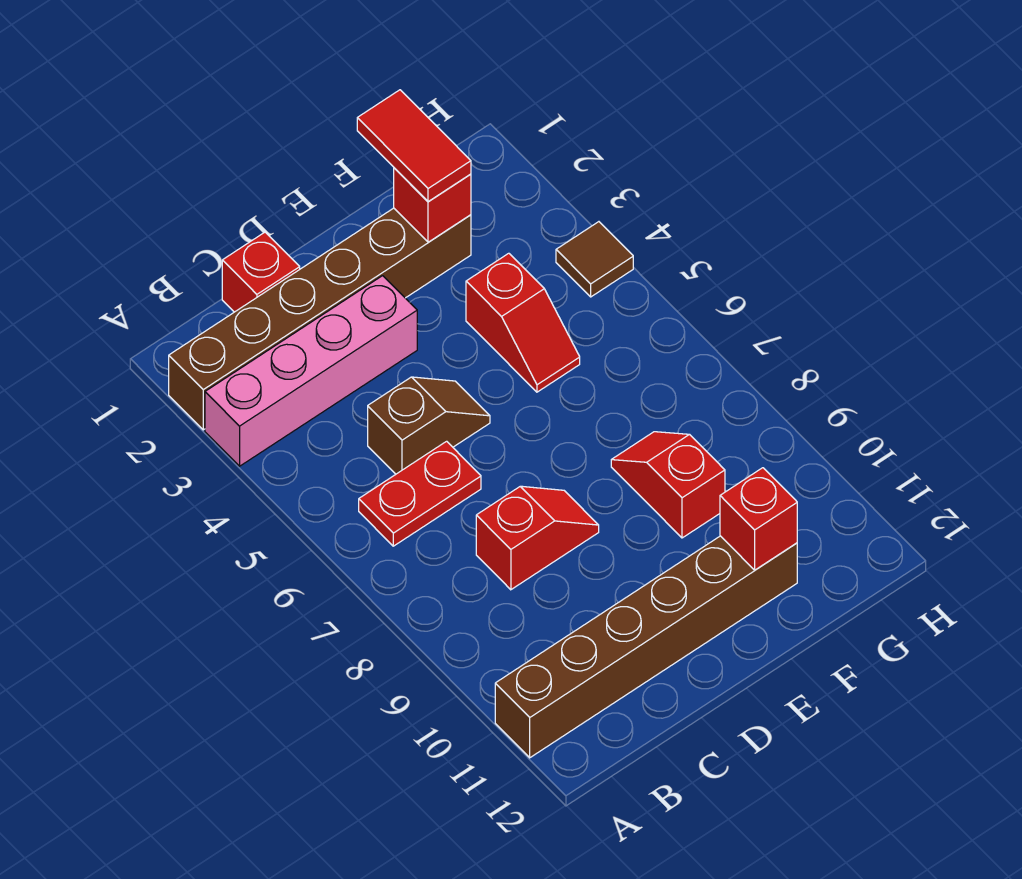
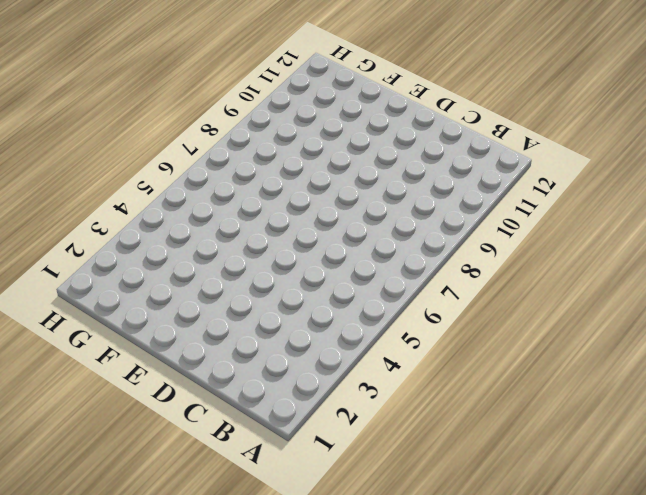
none -> brown 1x6 brick [169,208,471,430]
none -> pink 1x4 brick [205,276,417,466]
none -> brown 1x6 brick [495,536,797,758]

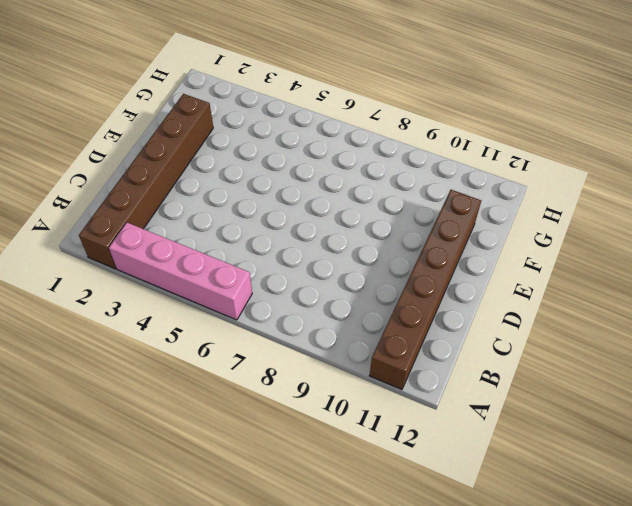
pink 1x4 brick [109,223,252,320] -> pink 1x4 brick turned to [205,276,417,466]
none -> red 1x2 plate [359,441,481,546]
none -> red 1x1 brick [222,232,300,312]
none -> brown 1x2 slope [368,377,490,474]

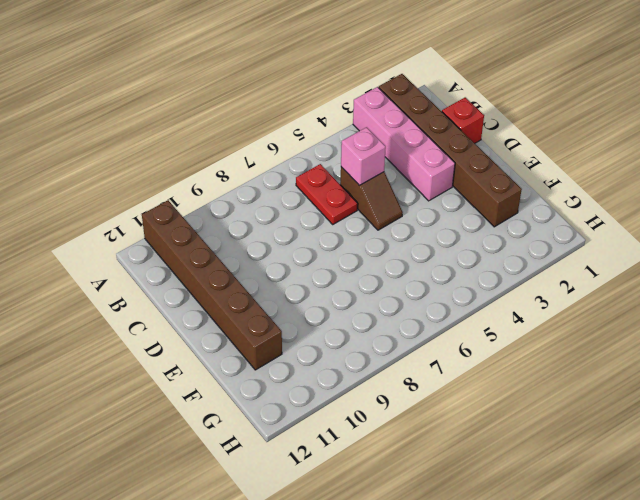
pink 1x1 brick [341,127,386,185] -> none
none -> red 1x2 slope [476,486,599,590]
none -> red 1x2 slope [466,253,580,392]
none -> red 1x2 slope [611,432,725,538]

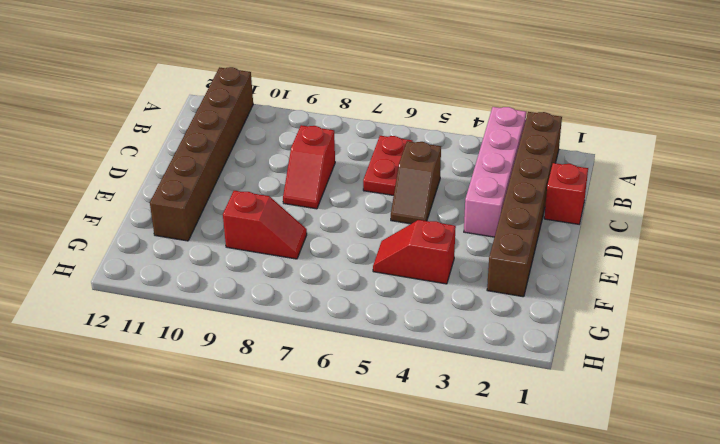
none -> brown 1x1 tile [556,222,633,297]
none -> red 1x1 brick [394,168,471,242]
none -> red 1x1 brick [720,468,797,570]

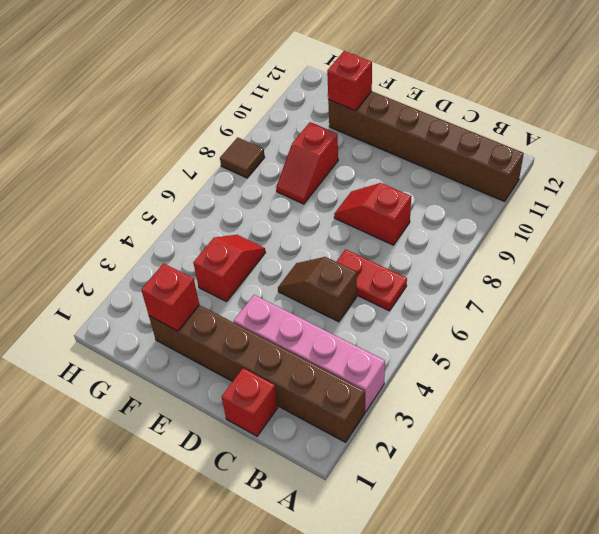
brown 1x1 tile [220,137,265,178] -> brown 1x1 tile moved to [556,222,633,297]
none -> red 1x2 tile [357,90,471,202]

